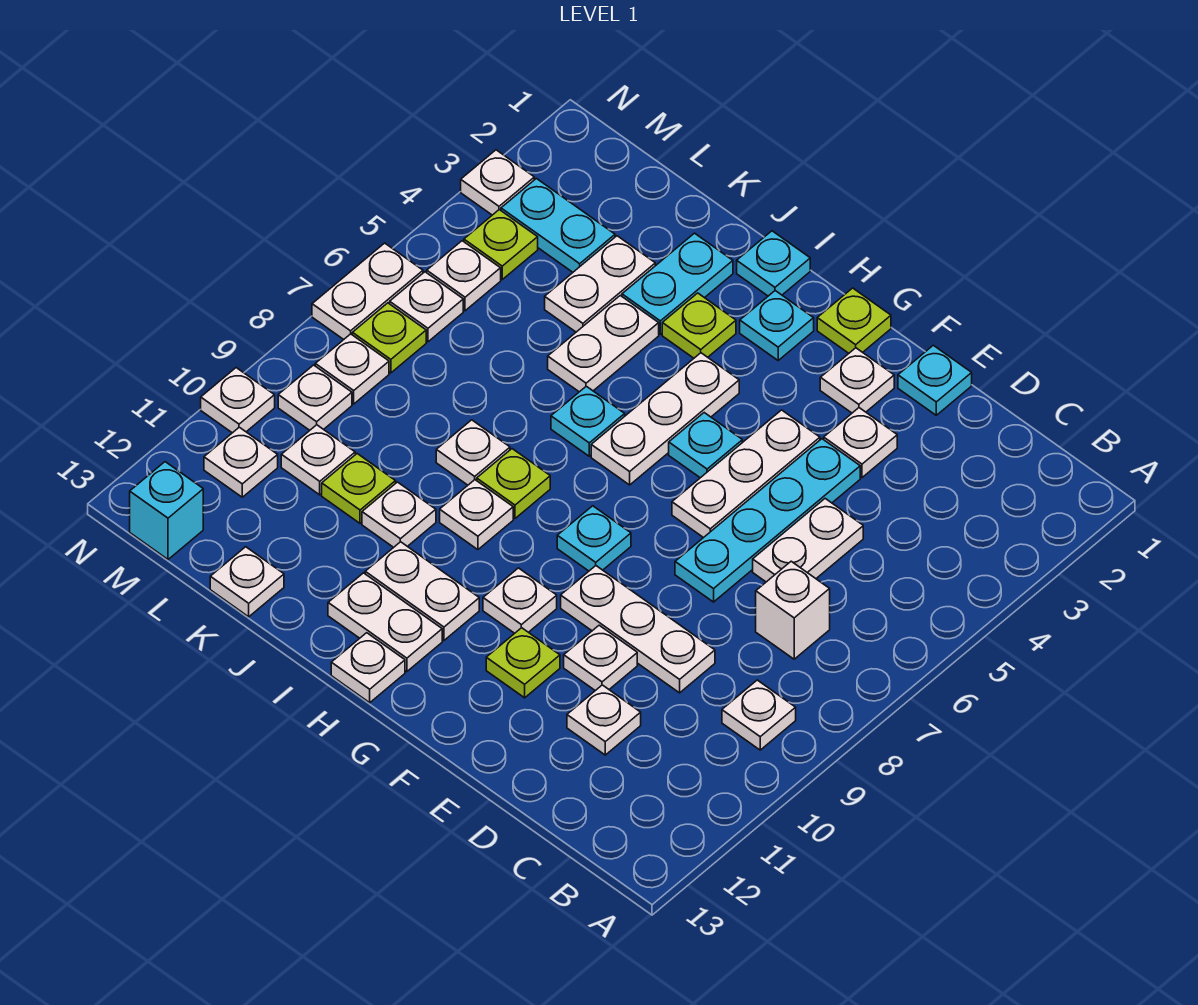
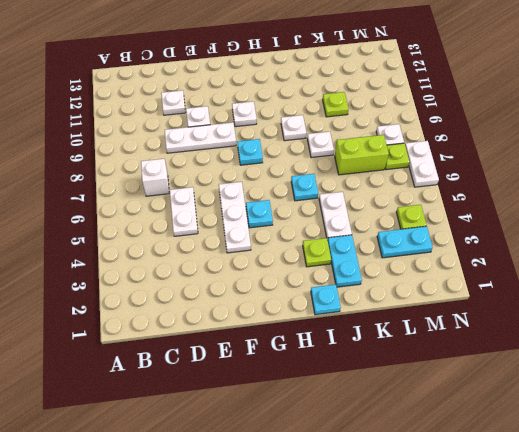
lime 1x2 brick [335,135,389,175] -> none
none -> white 1x1 plate [722,680,796,750]
none -> cyan 1x1 plate [898,345,972,415]
none -> white 1x1 plate [824,408,897,477]
none -> cyan 1x4 plate [675,439,860,602]

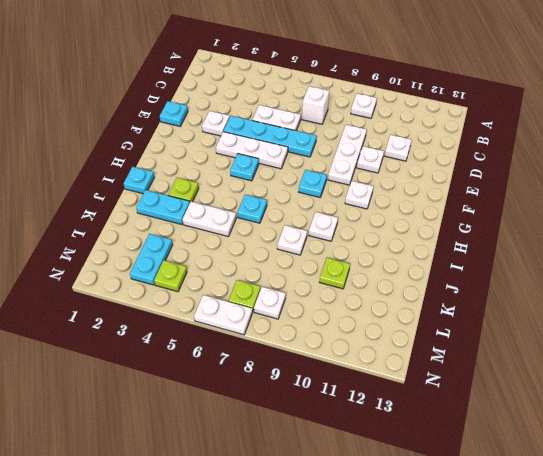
none -> white 1x1 plate [820,348,894,413]
none -> lime 1x1 plate [486,628,560,698]
none -> lime 1x1 plate [817,288,891,353]
none -> cyan 1x1 plate [740,291,814,360]

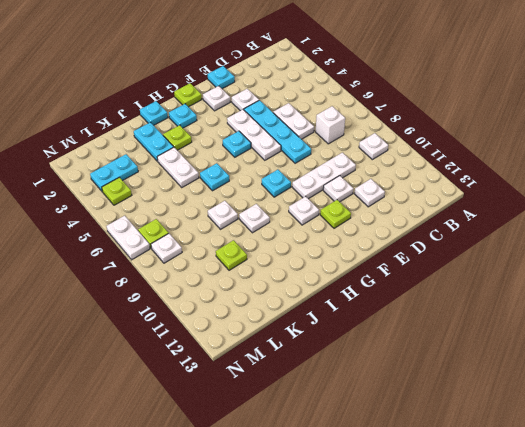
none -> white 1x3 plate [591,353,739,485]
none -> white 1x2 plate [365,542,479,640]
none -> white 1x2 plate [328,573,442,672]
none -> white 1x1 plate [331,633,405,703]

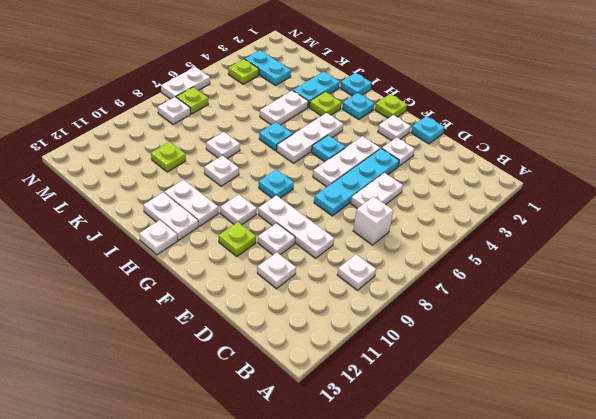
none -> lime 1x1 plate [477,449,550,518]
none -> white 1x1 plate [362,482,436,547]
none -> white 1x2 plate [545,236,655,332]
none -> white 1x1 plate [210,547,284,617]

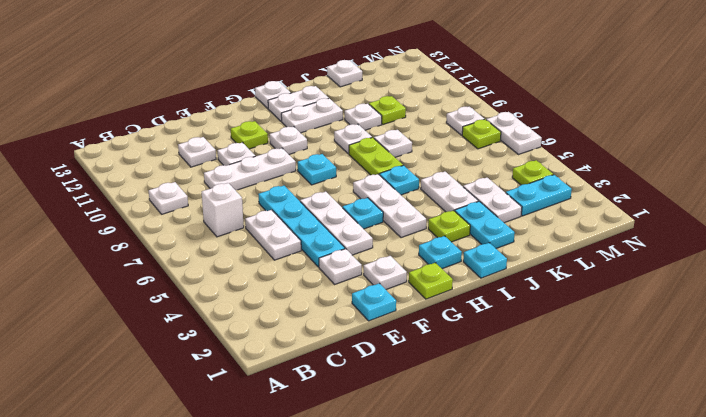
lime 1x2 plate [349,138,403,175] -> lime 1x1 plate [477,449,550,518]
none -> white 1x1 plate [281,425,355,495]
none -> white 1x1 plate [427,241,501,311]
none -> white 1x1 plate [390,272,463,342]
none -> white 1x1 plate [278,365,352,430]

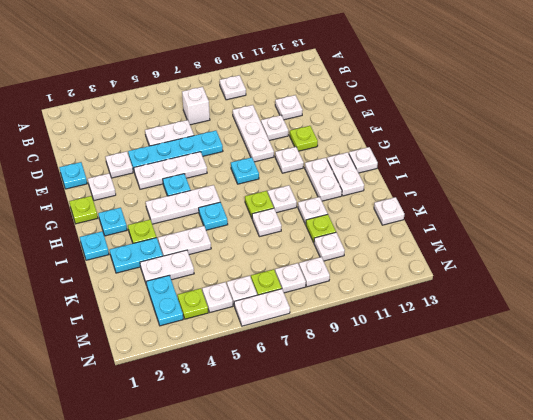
none -> white 1x1 plate [204,427,278,497]
none -> cyan 1x1 brick [130,462,203,559]
none -> white 1x1 plate [461,150,534,215]
none -> white 1x1 plate [201,368,275,433]

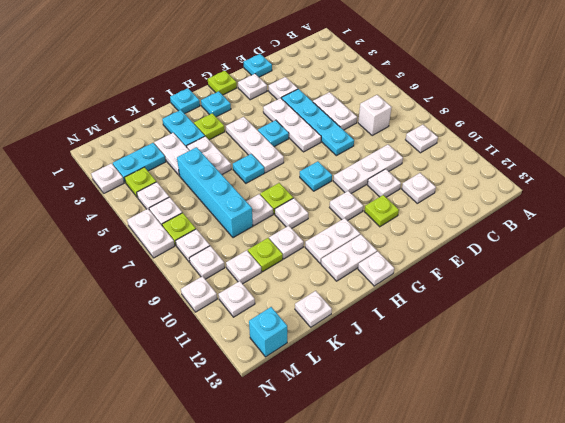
cyan 1x4 brick [177,147,253,238] -> none

